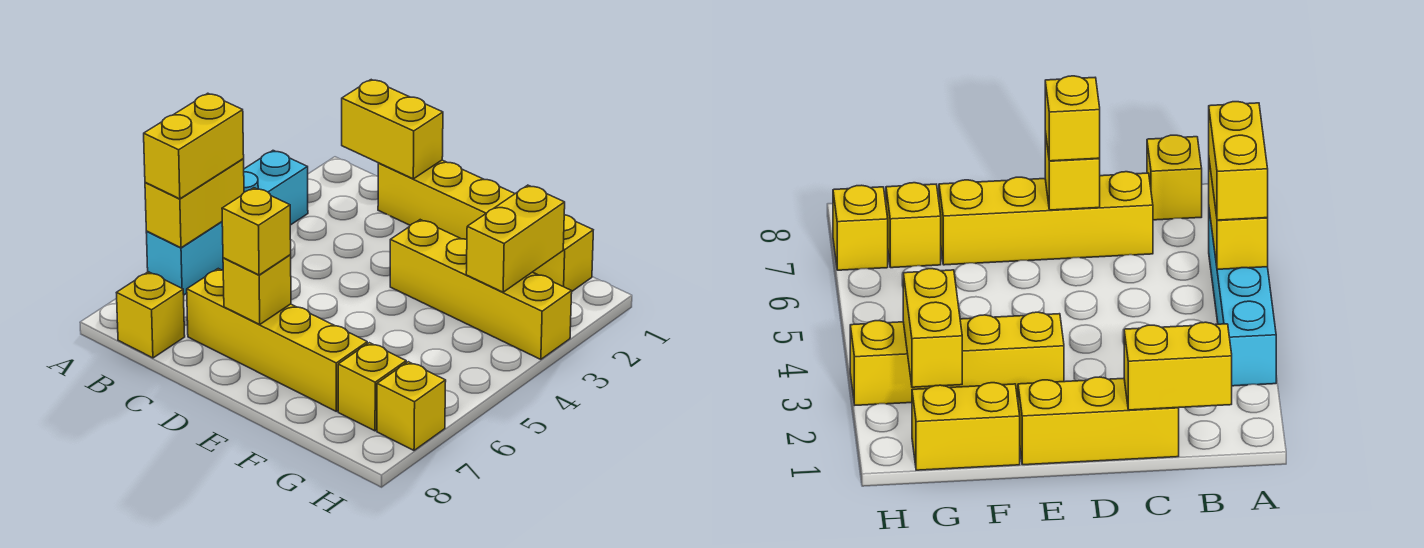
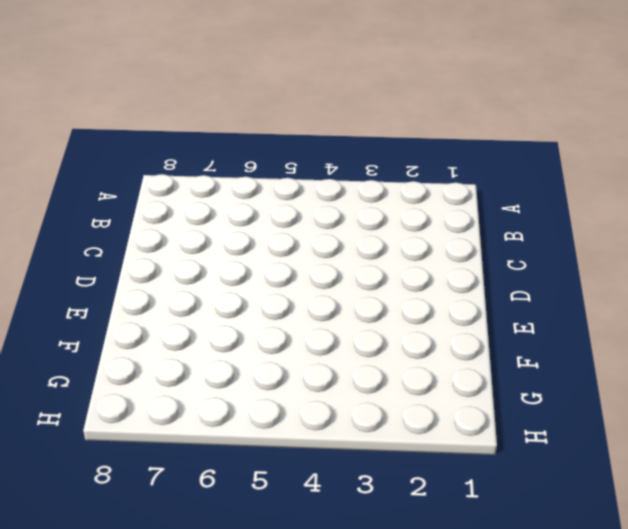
none -> cyan 1x4 brick [146,151,308,295]
none -> yellow 1x1 brick [117,272,185,358]
none -> yellow 1x3 brick [378,160,515,240]

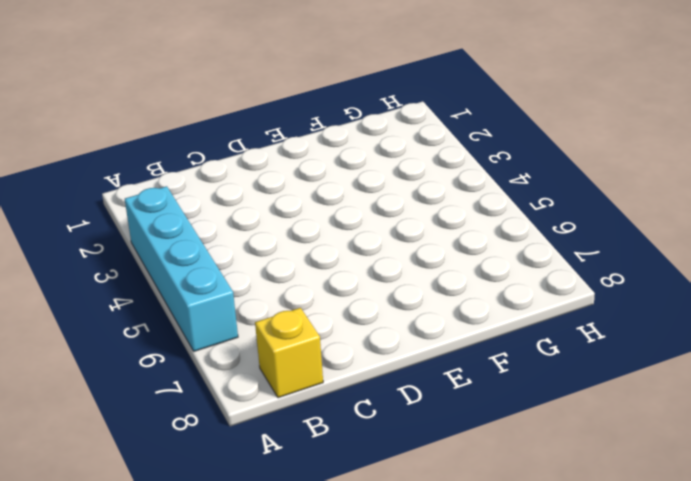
none -> yellow 1x3 brick [378,160,515,240]
none -> yellow 1x4 brick [187,269,367,411]
none -> yellow 1x4 brick [390,220,572,359]

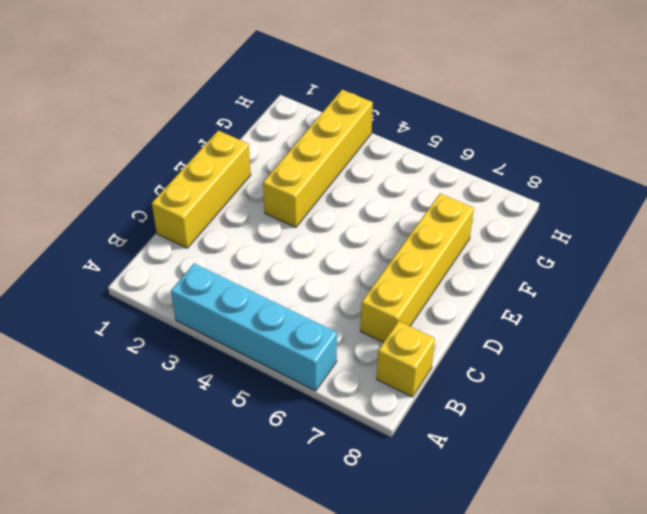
none -> yellow 1x2 brick [533,215,593,291]
none -> yellow 1x1 brick [338,343,406,431]
none -> yellow 1x1 brick [377,362,446,450]

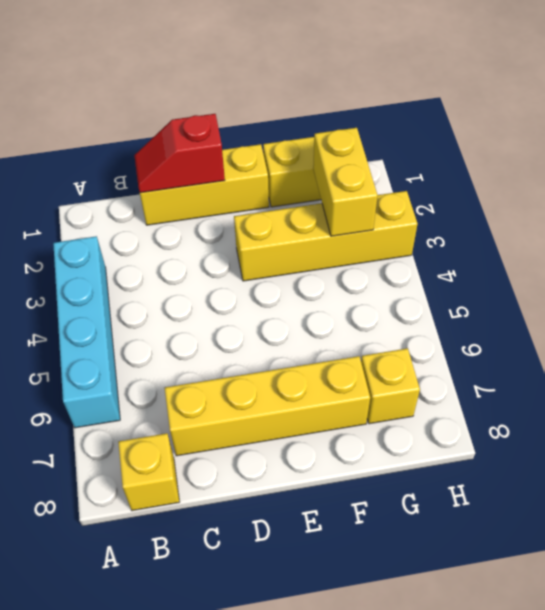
red 1x2 slope [134,114,225,193] -> yellow 1x2 brick [342,80,443,179]
none -> yellow 1x1 brick [377,362,446,450]
none -> yellow 1x2 brick [145,159,244,248]
none -> yellow 1x1 brick [223,255,291,325]

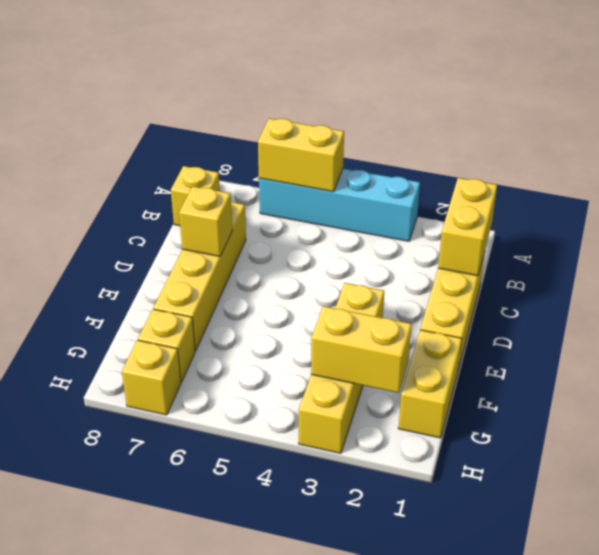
none -> yellow 1x2 brick [144,93,244,199]
none -> yellow 1x1 brick [222,188,291,275]

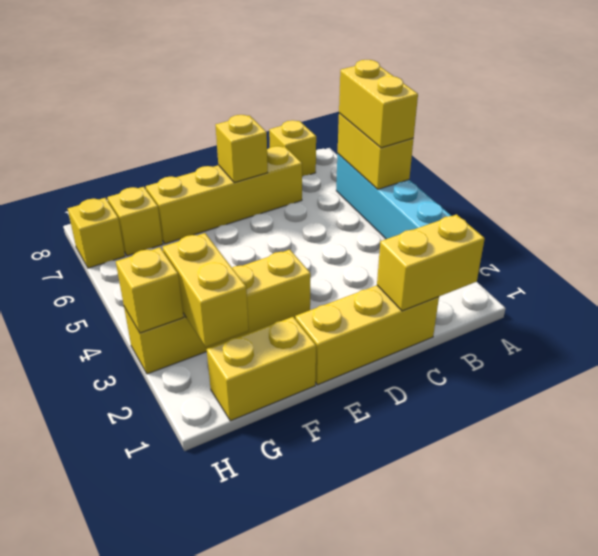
yellow 1x1 brick [116,247,183,333] -> yellow 1x1 brick moved to [222,188,291,275]

